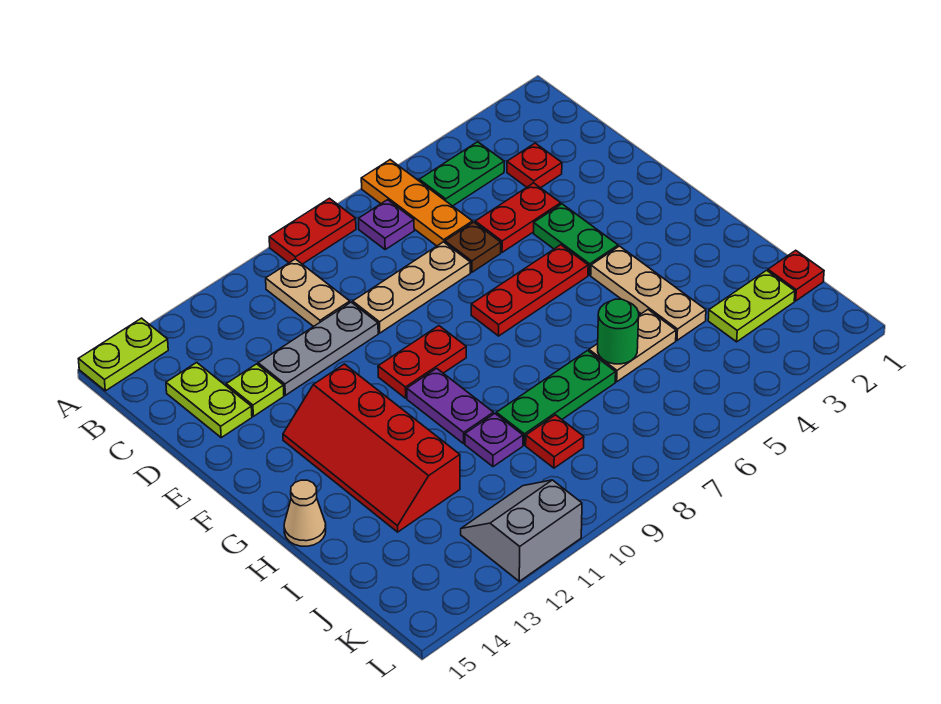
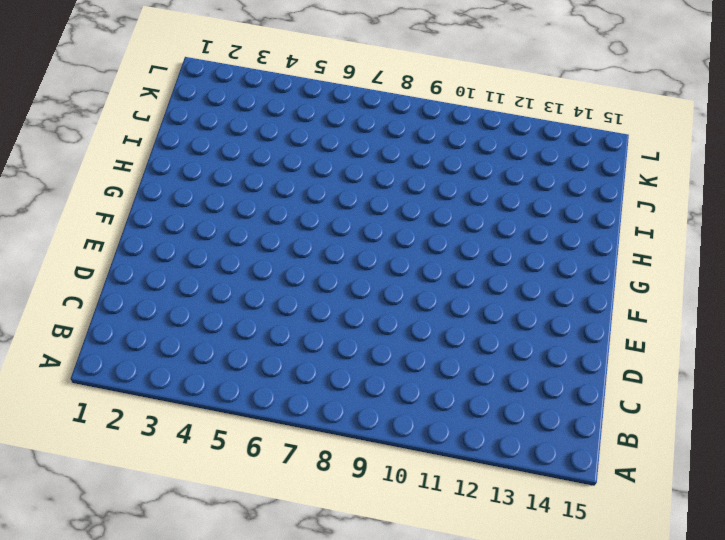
none -> orange 1x3 plate [361,160,472,246]
none -> red 1x2 plate [269,198,356,264]
none -> lime 1x2 plate [79,318,168,391]

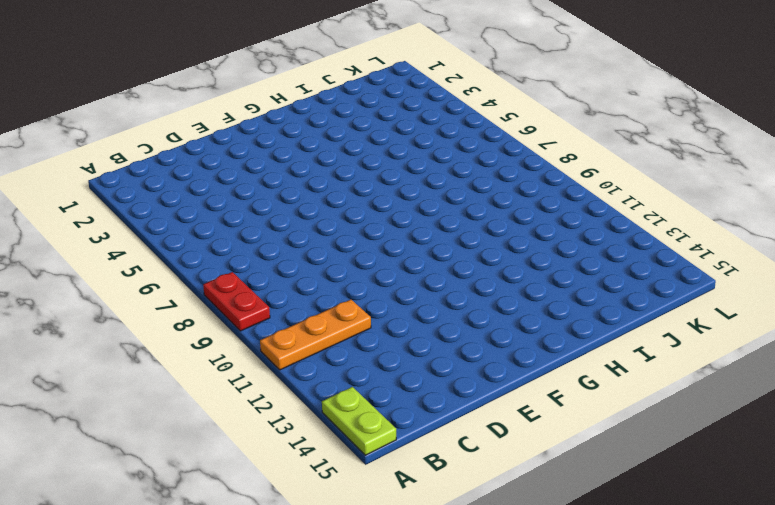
orange 1x3 plate [260,299,371,370] -> orange 1x3 plate moved to [361,160,472,246]
none -> green 1x2 plate [419,142,504,206]
none -> purple 1x1 plate [359,200,414,249]
none -> tan 1x2 plate [266,259,350,327]

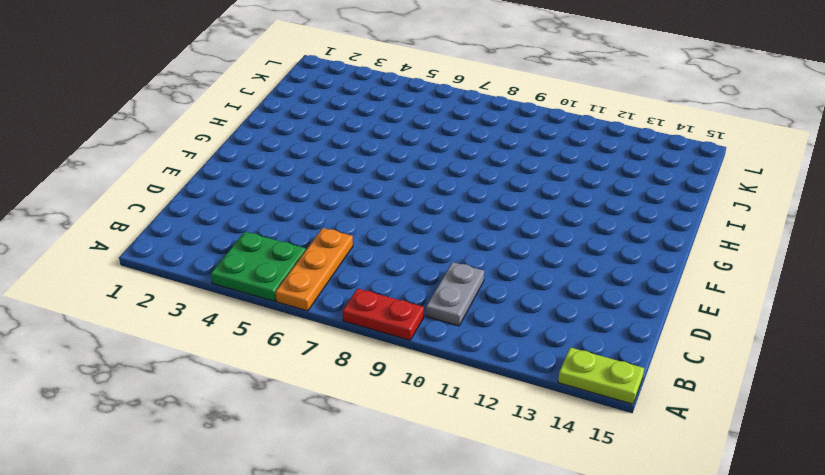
green 2x2 plate [211,232,306,301] -> green 1x2 plate [419,142,504,206]
grey 1x2 plate [426,262,484,326] -> tan 1x2 plate [266,259,350,327]
none -> purple 1x1 plate [359,200,414,249]
none -> red 1x1 plate [507,143,562,188]
none -> lime 1x2 plate [166,362,252,437]

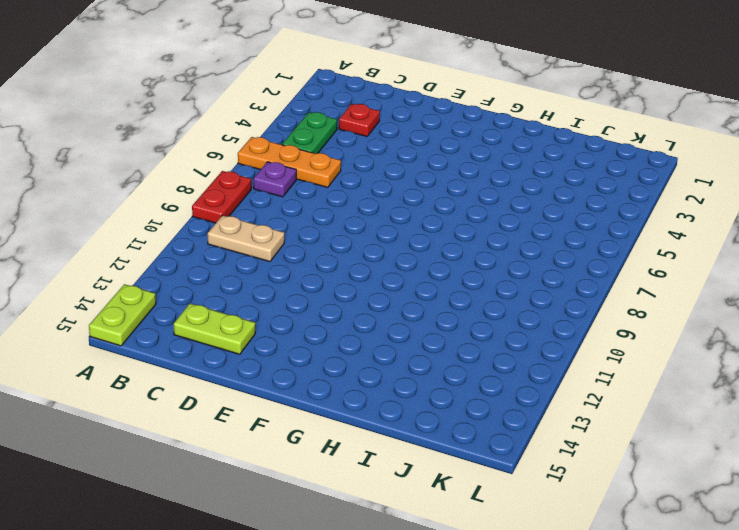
none -> red 1x2 plate [475,183,561,252]
none -> brown 1x1 plate [445,222,501,272]
none -> tan 1x3 plate [353,242,470,333]

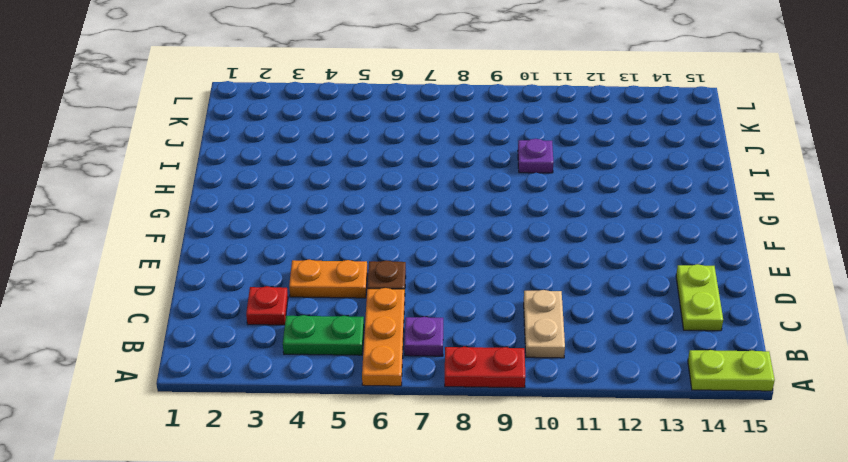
orange 1x2 plate [289,260,367,298] -> red 1x2 plate [475,183,561,252]
none -> tan 1x3 plate [353,242,470,333]
none -> grey 1x3 plate [258,302,378,395]
none -> lime 1x1 plate [226,364,284,416]

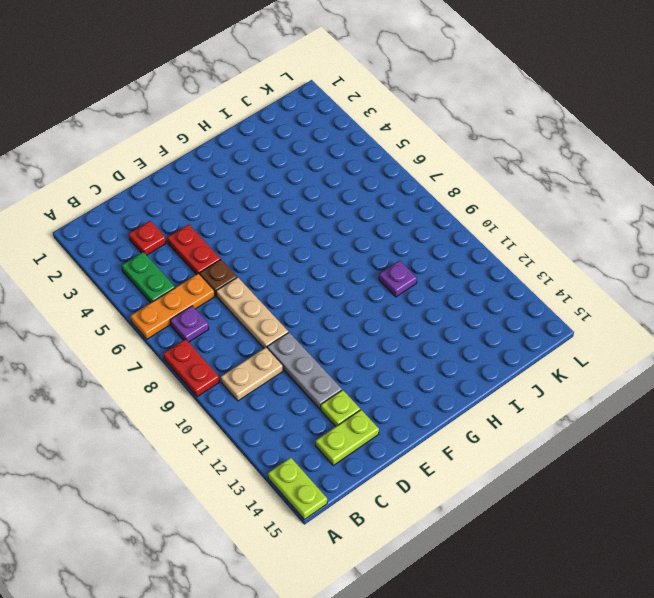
none -> green 1x2 plate [534,204,618,275]
none -> red 1x3 plate [471,245,588,336]
none -> red 1x2 plate [378,326,466,398]

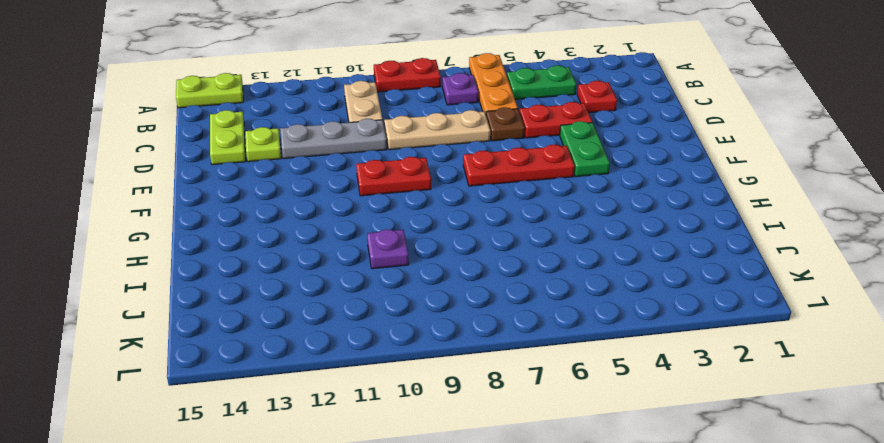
none -> red 2x4 slope [283,364,460,532]
none -> tan 1x3 plate [591,246,706,340]
none -> purple 1x2 plate [407,368,493,444]

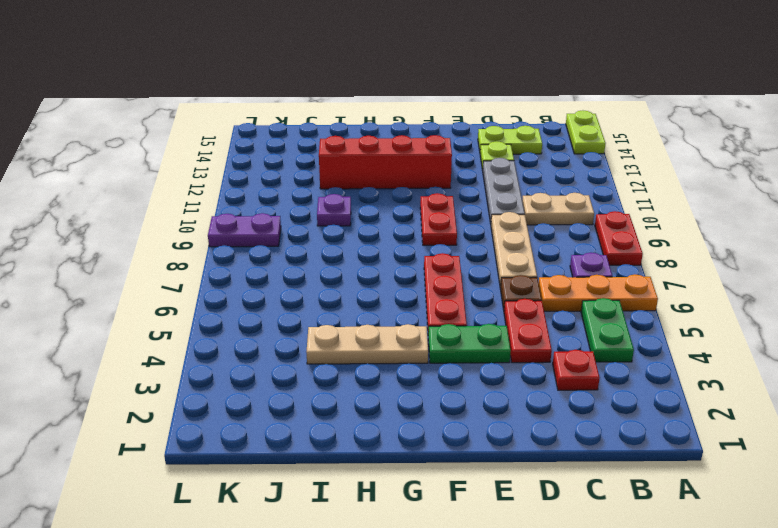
purple 1x2 plate [208,213,281,247] -> purple 1x2 plate moved to [407,368,493,444]
none -> tan 1x1 cone [284,480,326,546]
none -> tan 1x2 plate [589,310,676,382]
none -> green 1x3 plate [496,351,616,445]

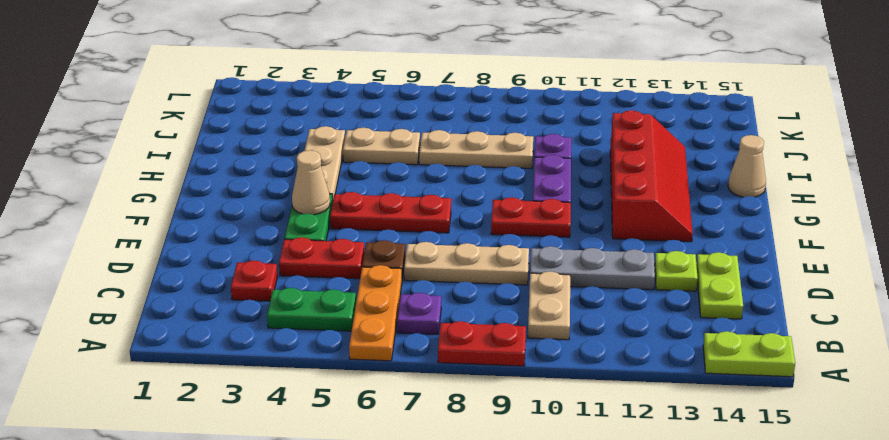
tan 1x1 cone [292,150,330,215] -> none
tan 1x3 plate [419,130,533,168] -> green 1x3 plate [496,351,616,445]
none -> red 1x1 plate [768,250,824,301]
none -> lime 1x2 plate [708,270,795,342]
none -> red 1x1 plate [526,415,584,468]

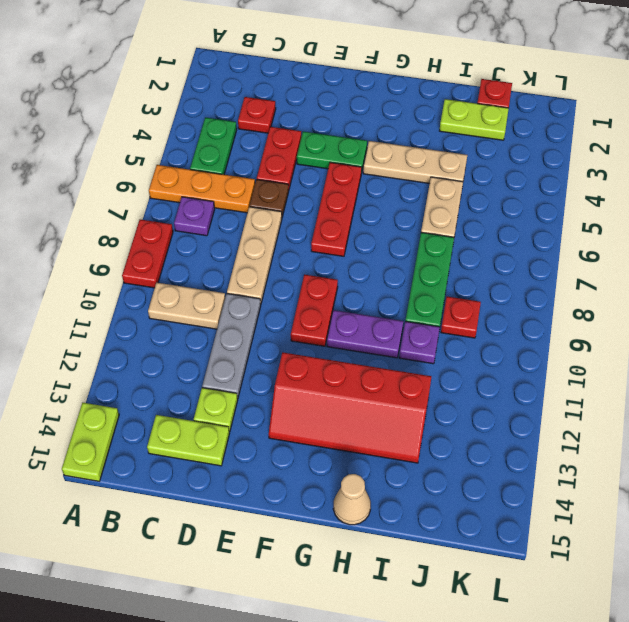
lime 1x2 plate [439,99,509,140] -> lime 1x2 plate turned to [708,270,795,342]
none -> grey 2x2 slope [461,480,582,581]
none -> green 1x1 round brick [598,299,639,364]

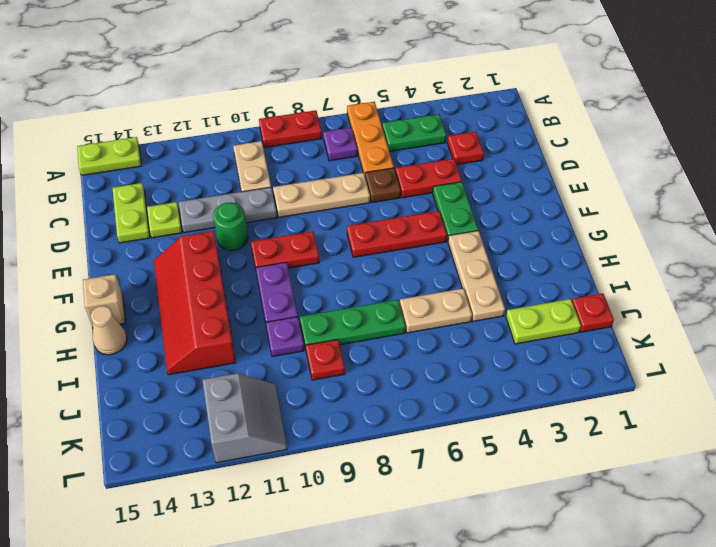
green 1x1 round brick [213,202,248,251] -> green 1x1 round brick moved to [598,299,639,364]
tan 1x1 brick [83,274,125,327] -> none
grey 2x2 slope [203,373,287,463] -> grey 2x2 slope turned to [461,480,582,581]

